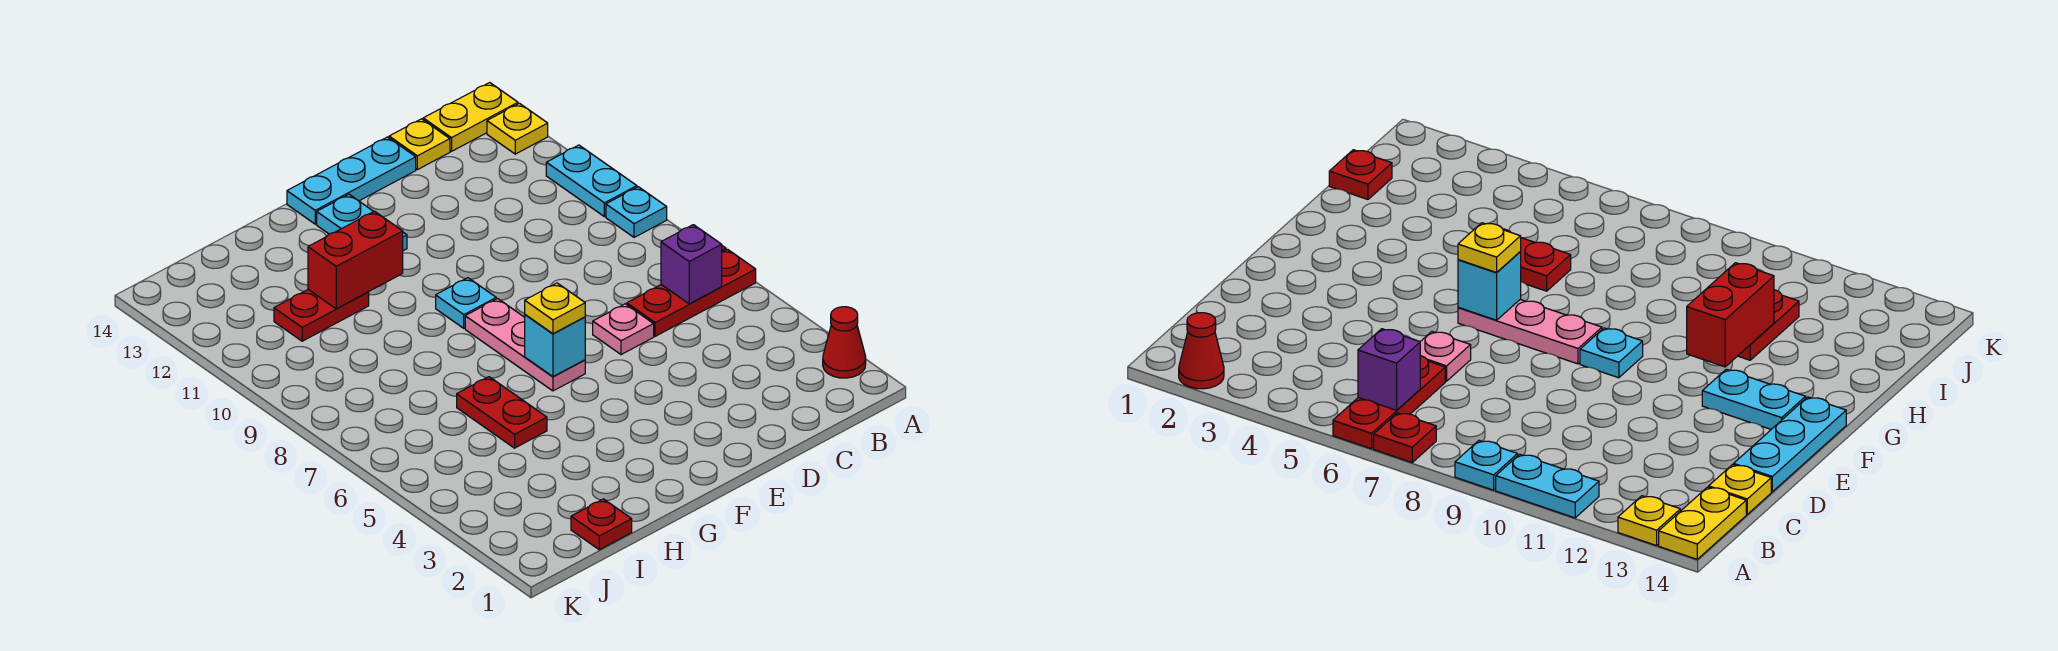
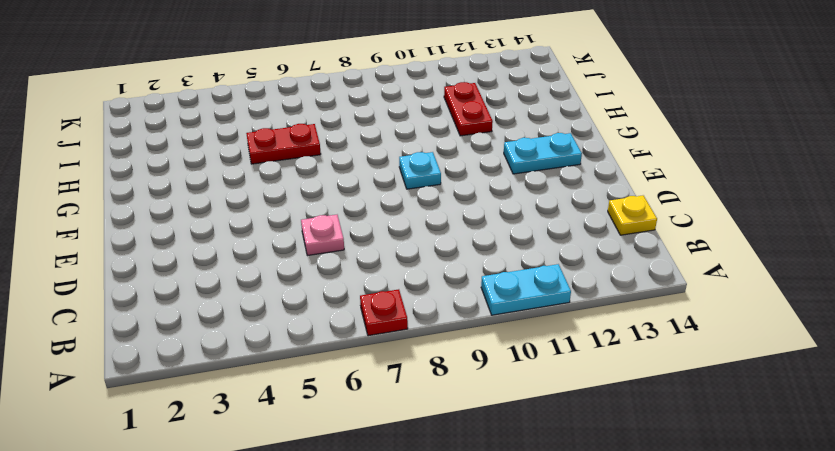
none -> red 1x1 cone [823,307,866,378]
none -> red 1x3 plate [627,249,756,336]
none -> cyan 1x1 plate [606,187,667,237]

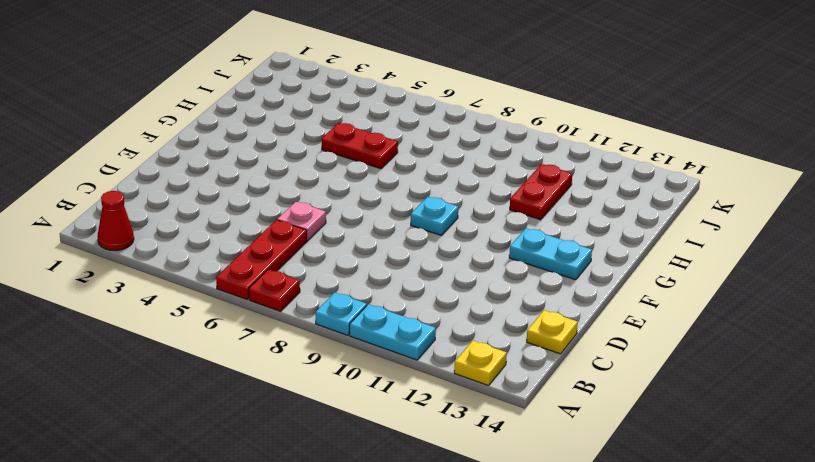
none -> yellow 1x2 plate [423,83,518,151]
none -> cyan 1x3 plate [287,137,416,224]
none -> pink 1x3 plate [465,299,585,391]

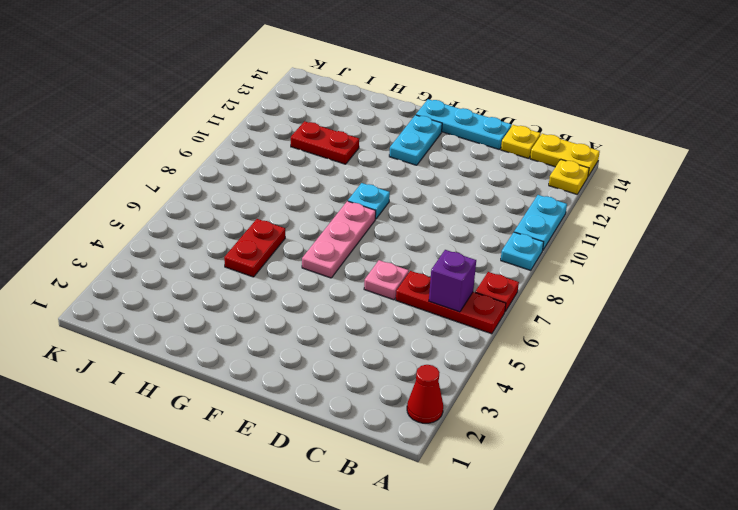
none -> red 1x1 plate [571,499,632,550]
none -> cyan 1x1 brick [525,315,585,377]
none -> red 1x2 brick [308,211,403,309]

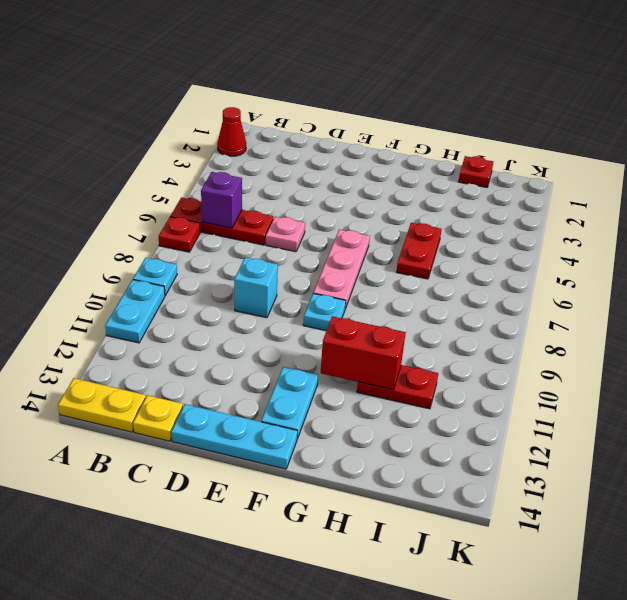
cyan 1x1 brick [234,257,278,318] -> cyan 1x1 brick moved to [525,315,585,377]
none -> yellow 1x1 plate [487,103,548,154]
none -> yellow 1x1 plate [525,283,585,334]

